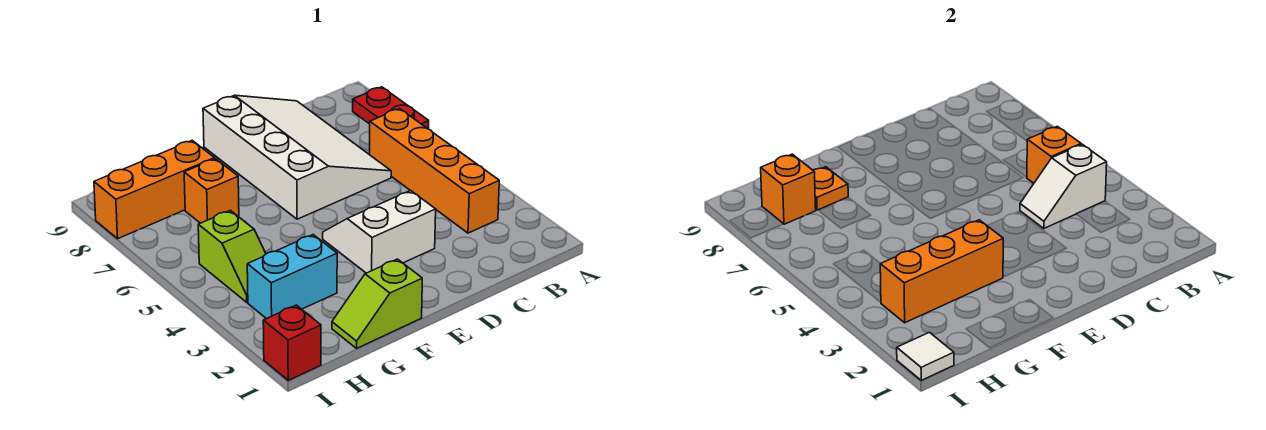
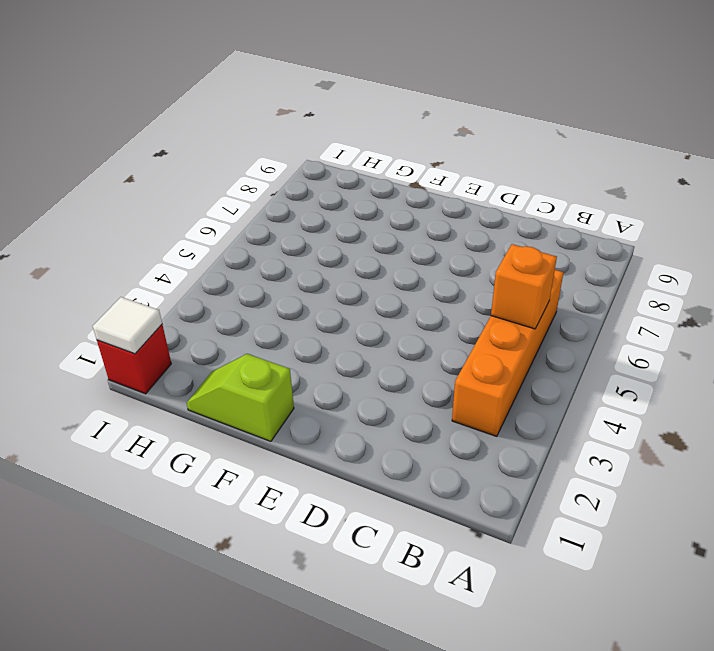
none -> red 1x2 plate [353,87,429,129]
none -> white 3x4 slope [203,95,391,219]
none -> white 2x2 slope [323,190,436,273]

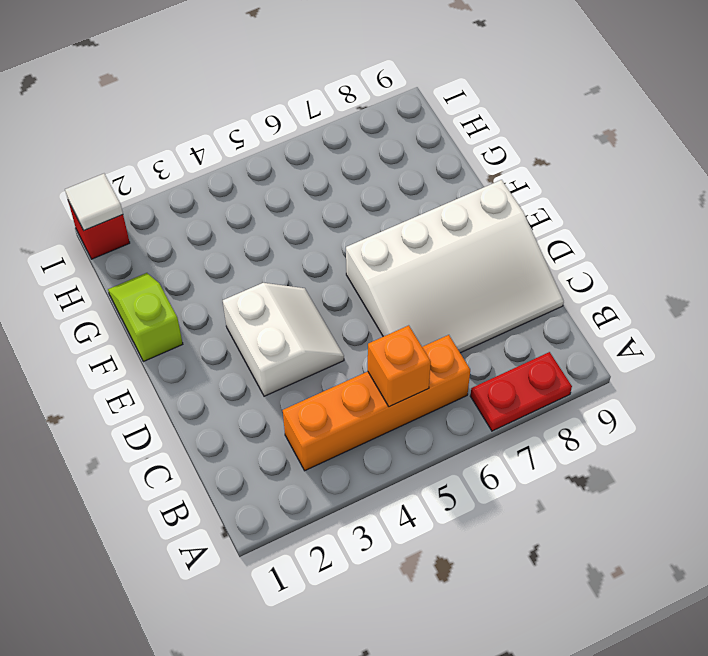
none -> cyan 1x2 brick [247,235,337,319]
none -> orange 1x1 brick [184,159,239,223]
none -> orange 1x3 brick [94,141,215,239]

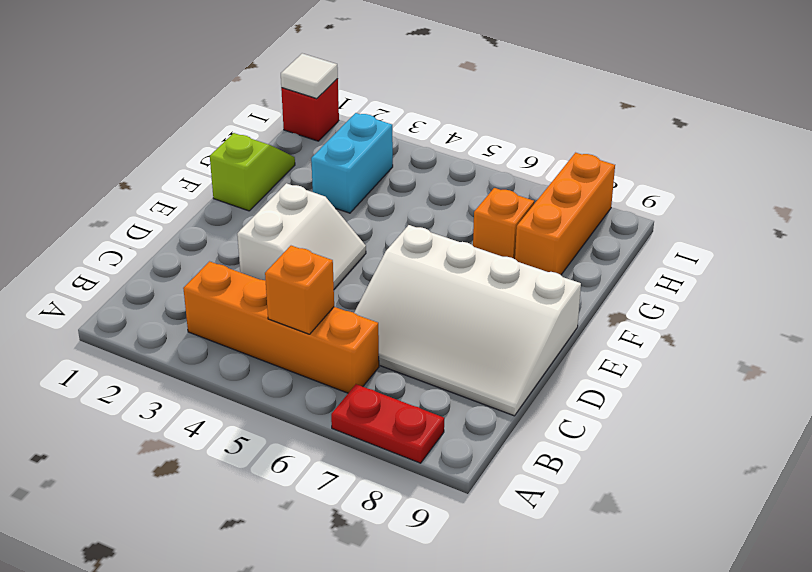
none -> lime 1x2 slope [198,210,266,302]
none -> white 1x2 slope [1020,144,1107,228]
none -> orange 1x3 brick [880,220,1003,323]

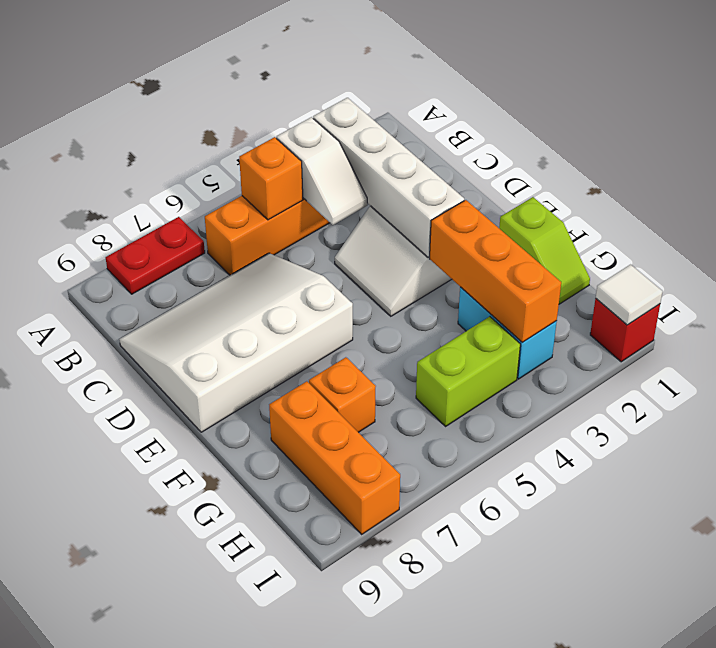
white 1x4 brick [313,98,464,257] -> none
lime 1x2 brick [416,317,520,426] -> lime 1x2 slope [198,210,266,302]
none -> orange 1x1 plate [813,167,848,210]
none -> orange 1x1 brick [761,154,816,224]

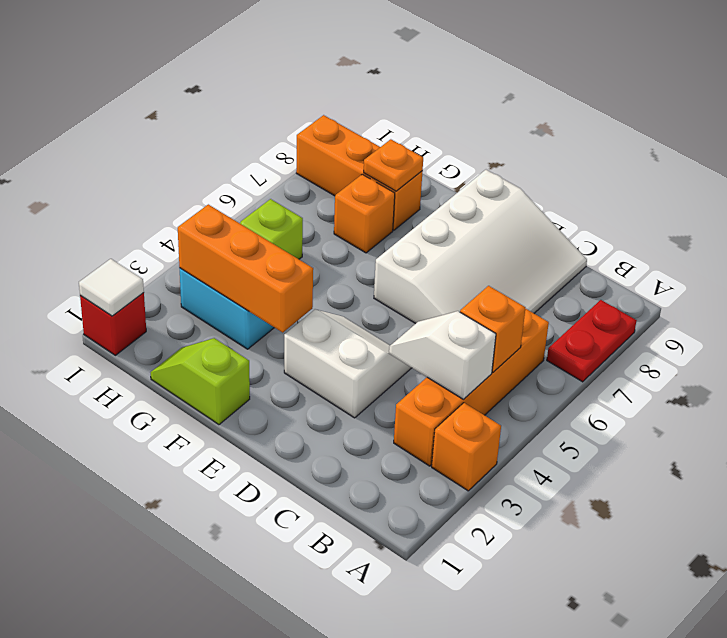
orange 1x1 brick [432,403,501,491] -> orange 1x1 brick moved to [761,154,816,224]

